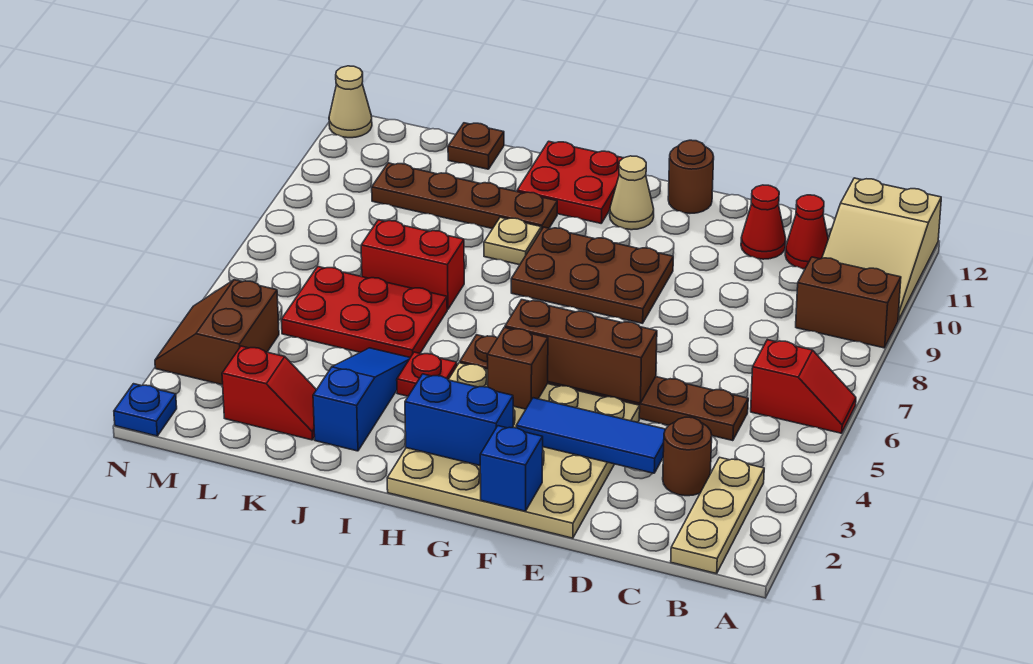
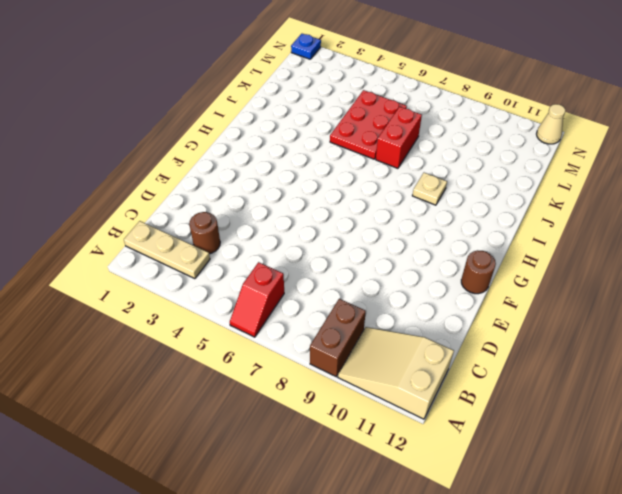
none -> brown 1x6 plate [460,335,748,441]
none -> red 1x1 cone [785,195,828,269]
none -> red 1x1 cone [741,185,786,259]

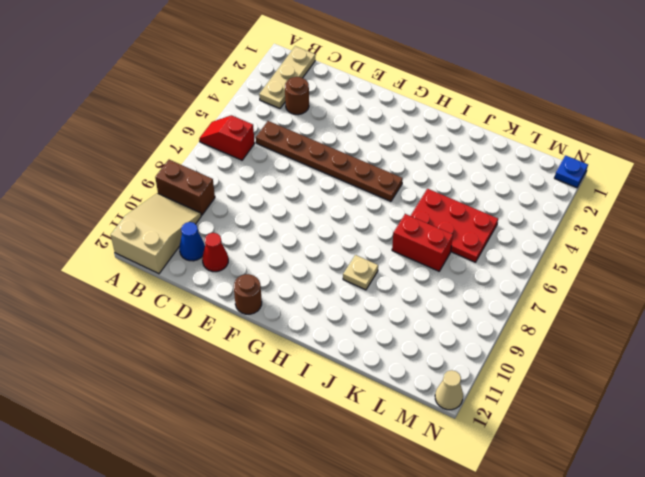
blue 1x1 cone [179,222,205,261] -> red 1x1 cone [785,195,828,269]
none -> tan 4x4 plate [387,363,640,538]
none -> brown 2x3 plate [511,227,673,323]
none -> tan 1x1 cone [610,156,654,230]

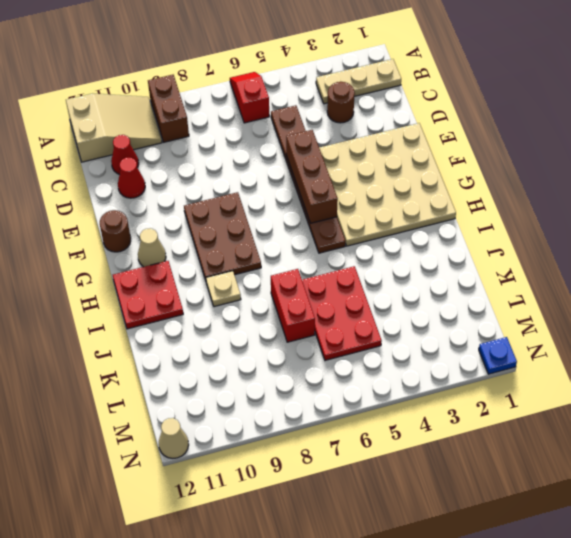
none -> red 1x1 plate [397,352,457,396]
none -> brown 1x4 plate [372,163,557,230]
none -> blue 1x3 slope [313,348,410,451]

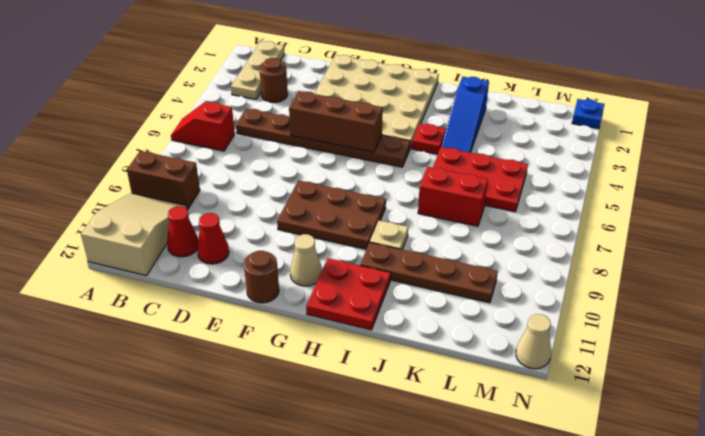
none -> red 1x2 slope [222,346,316,440]
none -> brown 1x1 plate [448,123,504,169]
none -> brown 2x2 slope [155,280,279,385]

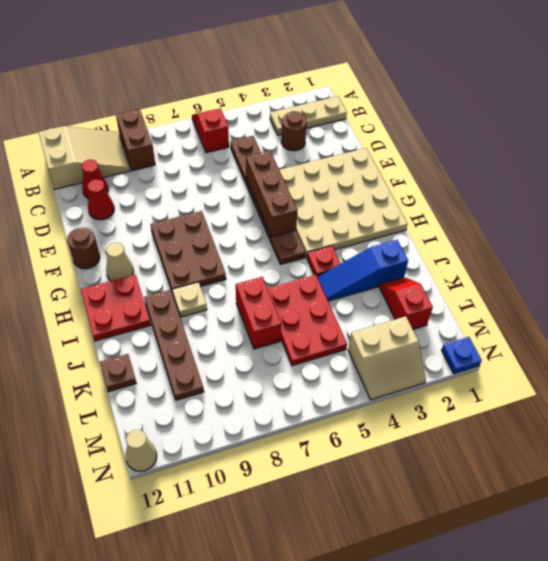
tan 2x2 slope [348,316,426,400] -> brown 2x2 slope [155,280,279,385]
none -> blue 1x3 tile [516,398,665,473]
none -> blue 1x1 brick [480,426,543,511]
none -> blue 1x2 brick [405,374,513,465]

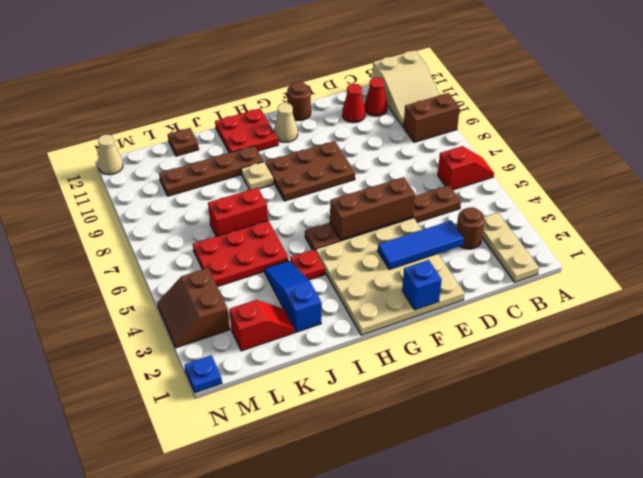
none -> blue 1x2 brick [405,374,513,465]
none -> brown 1x1 brick [487,328,548,409]

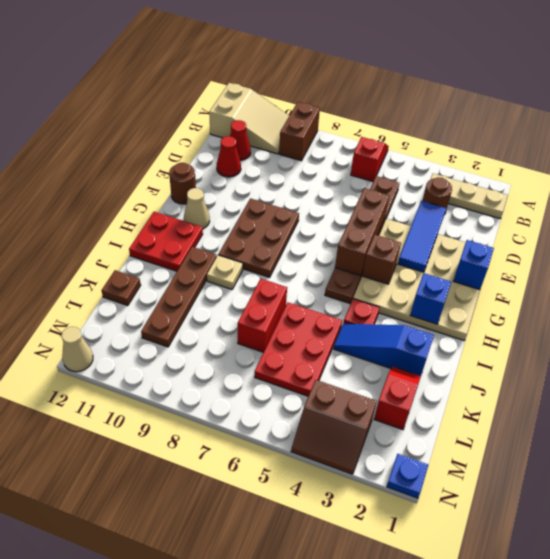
blue 1x1 brick [410,273,451,324] -> blue 1x2 brick [405,374,513,465]

